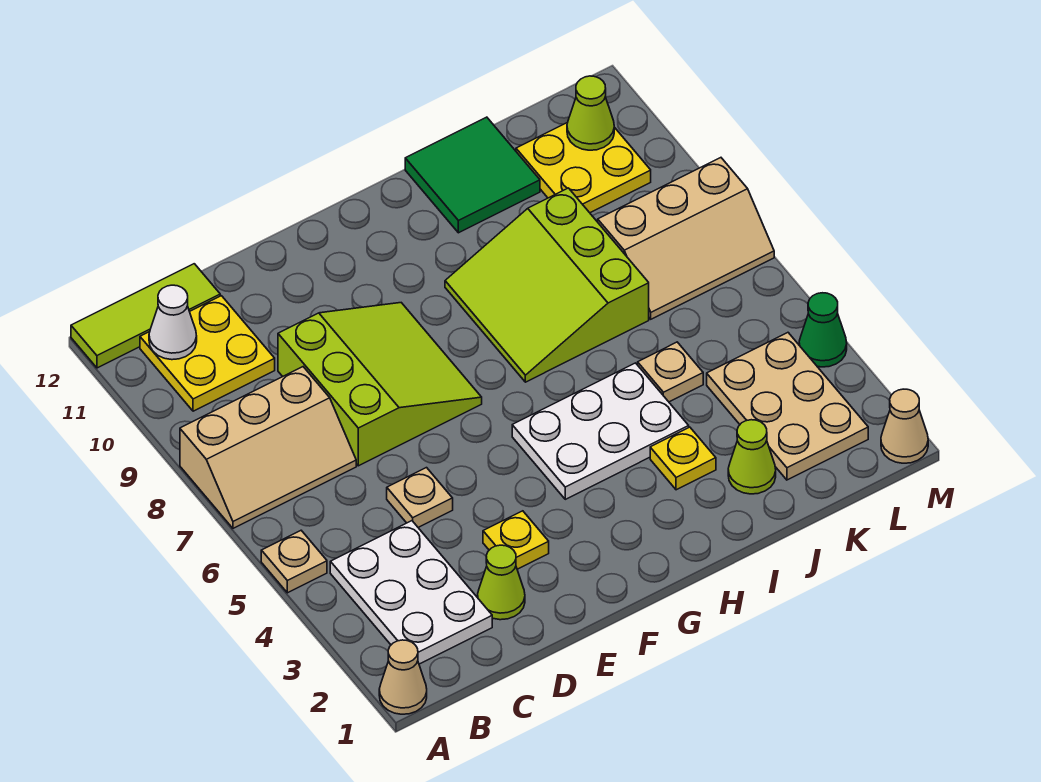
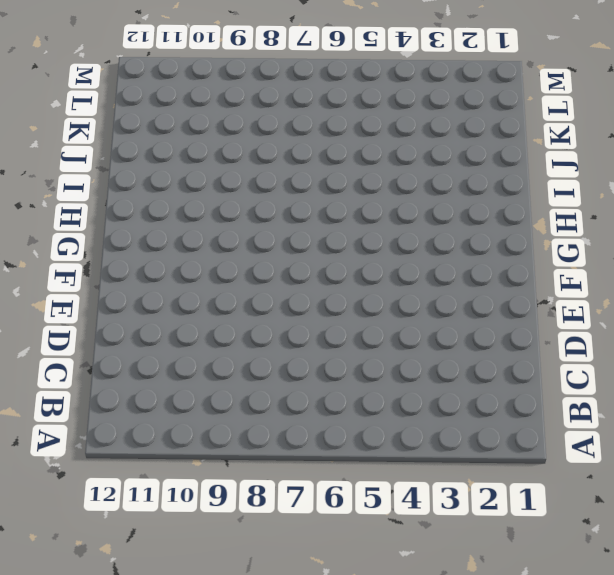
none -> tan 1x1 cone [379,640,427,714]
none -> tan 1x1 plate [261,531,327,593]
none -> tan 2x3 slope [180,367,356,528]

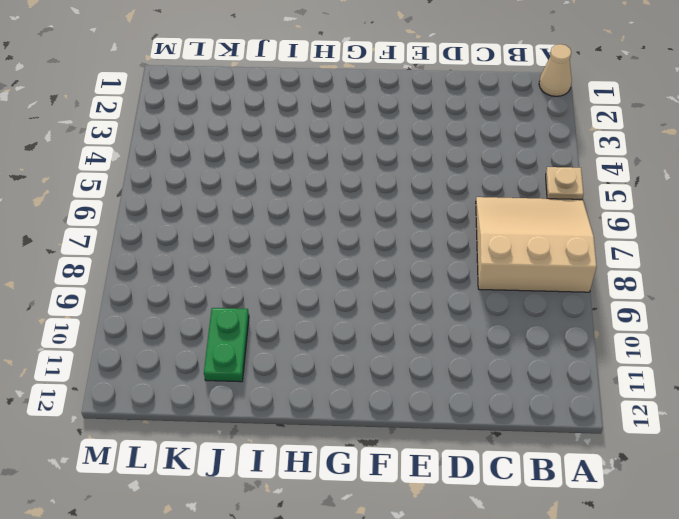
tan 3x3 slope [476,197,597,292] -> tan 2x3 slope [180,367,356,528]
green 1x2 plate [204,308,249,382] -> green 2x2 tile [405,117,540,233]
none -> lime 1x3 tile [71,264,220,368]
none -> white 2x3 plate [330,521,492,664]
none -> yellow 2x2 plate [140,296,275,411]

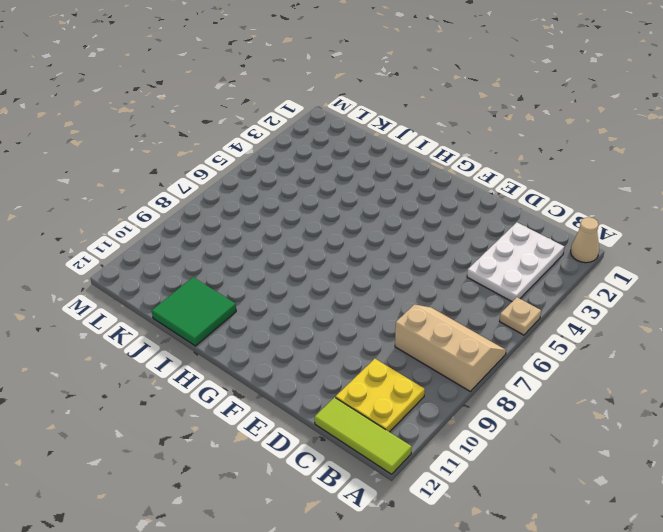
none -> lime 1x1 cone [478,545,525,620]
none -> tan 1x1 plate [387,468,453,527]
none -> lime 3x3 slope [278,303,482,466]

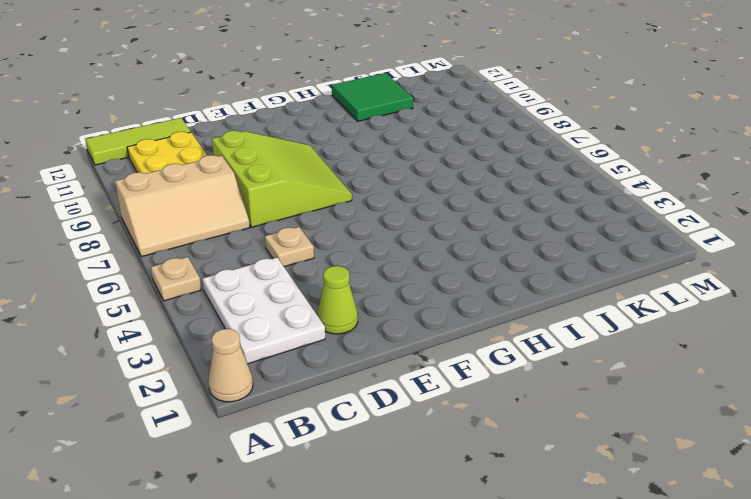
none -> yellow 1x1 plate [483,511,549,569]
none -> white 2x3 plate [512,363,689,499]
none -> lime 3x3 slope [445,188,649,382]

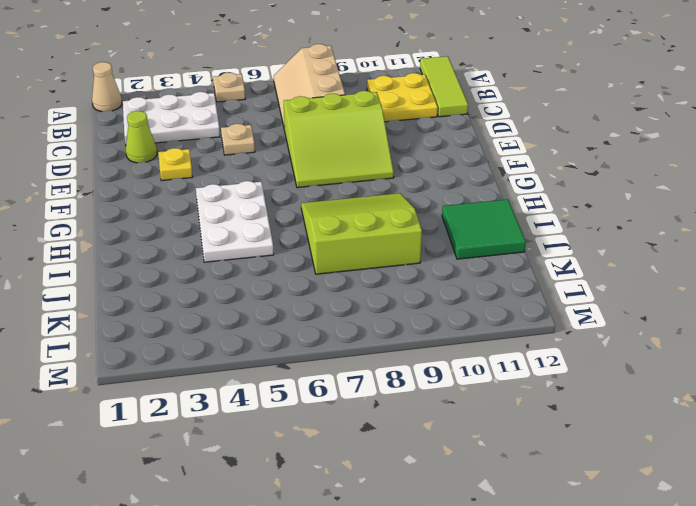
none -> yellow 1x1 plate [650,427,716,490]
none -> lime 1x1 cone [728,420,776,494]
none -> tan 1x1 plate [638,342,703,402]

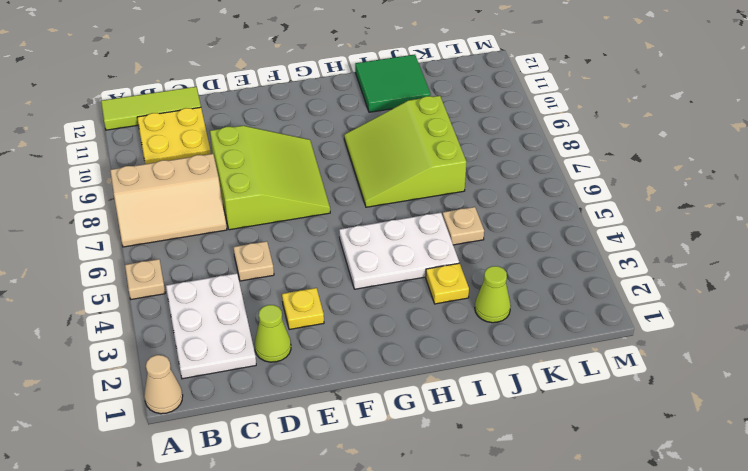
none -> tan 2x3 plate [707,333,868,480]
none -> tan 2x3 slope [598,158,774,319]
none -> yellow 2x2 plate [516,122,651,213]

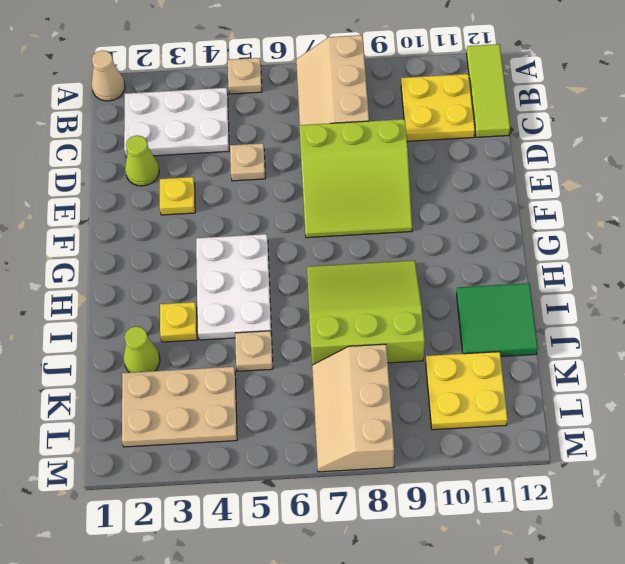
none -> tan 1x1 cone [881,389,928,463]
none -> green 1x1 cone [799,293,847,367]
none -> white 1x1 cone [149,285,197,360]

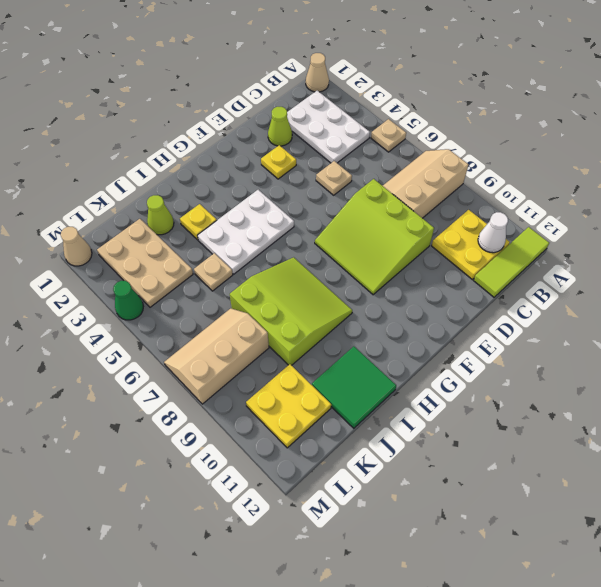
none -> lime 1x1 cone [567,76,614,150]

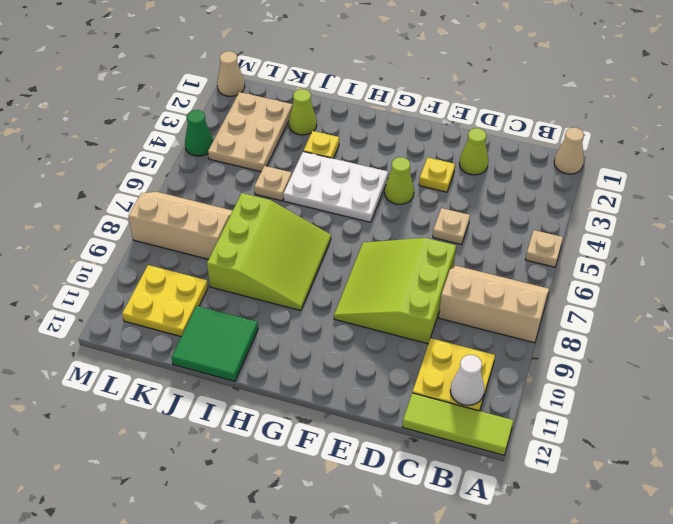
lime 1x1 cone [385,157,414,204] -> lime 1x1 cone moved to [567,76,614,150]
none -> white 2x3 plate [330,521,492,664]

